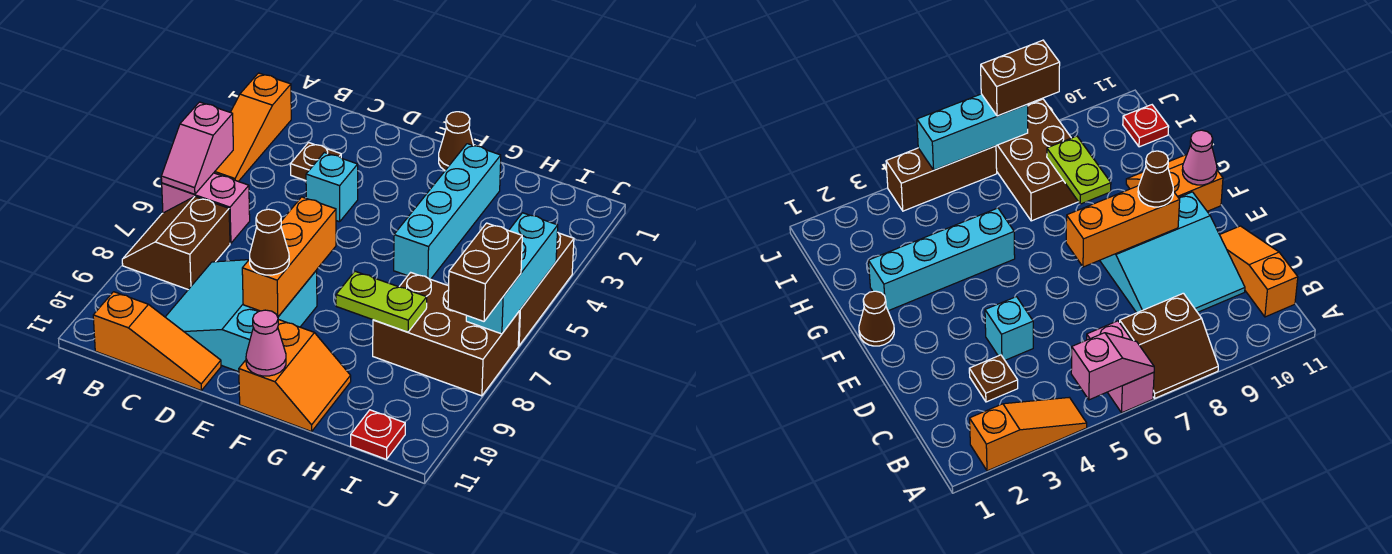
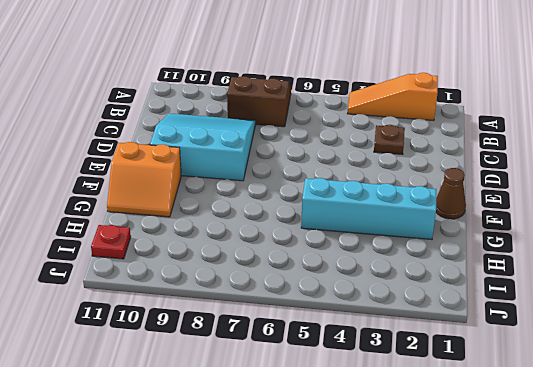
none -> pink 1x2 brick [162,173,250,243]
none -> orange 1x3 slope [93,292,221,390]
none -> cyan 1x1 brick [306,153,358,222]

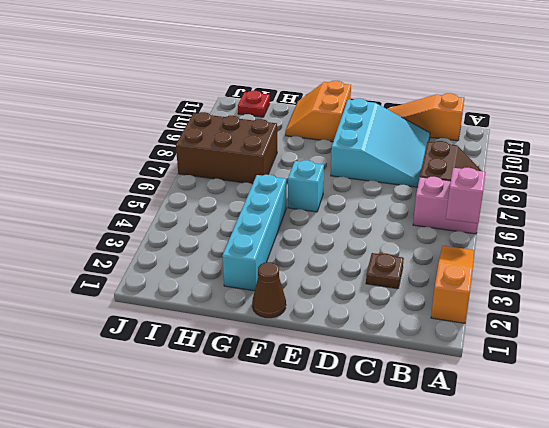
cyan 1x1 brick [288,160,324,212] -> cyan 1x1 brick moved to [306,153,358,222]
none -> brown 1x3 brick [518,232,574,346]
none -> orange 1x3 brick [242,197,336,317]
none -> pink 1x1 cone [246,310,286,376]

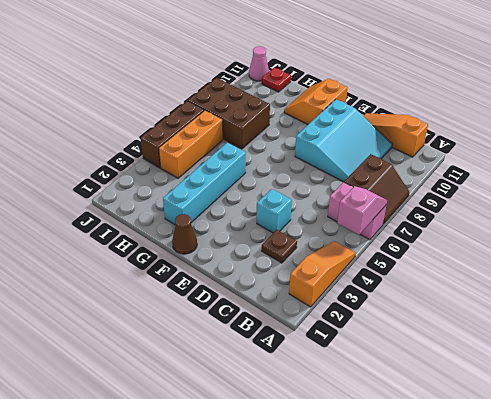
orange 1x3 brick [159,110,223,178] -> orange 1x3 brick moved to [242,197,336,317]
pink 1x1 cone [249,46,269,81] -> pink 1x1 cone moved to [246,310,286,376]
none -> lime 1x2 plate [336,271,427,332]
none -> cyan 1x3 brick [466,213,558,334]
none -> brown 1x1 cone [250,209,289,275]

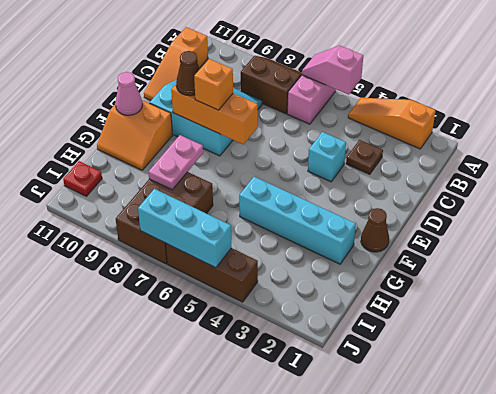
orange 1x1 brick [194,59,233,110] -> none
pink 1x2 plate [148,135,203,190] -> lime 1x2 plate [336,271,427,332]
none -> brown 1x2 brick [448,223,522,321]

